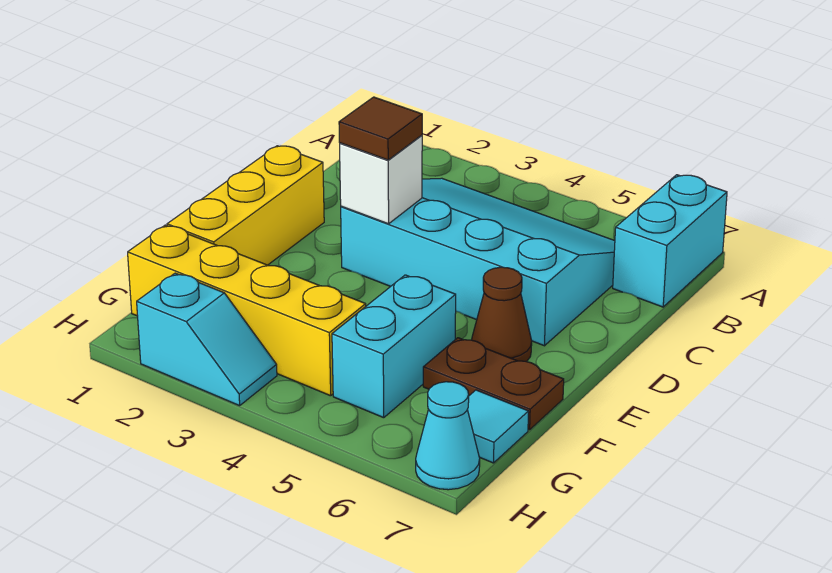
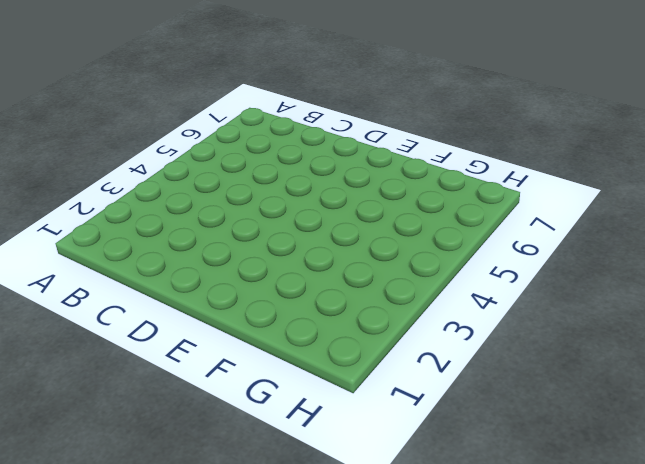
none -> cyan 1x2 brick [613,175,727,307]
none -> cyan 3x4 slope [341,178,615,346]
none -> yellow 1x3 brick [167,146,324,265]

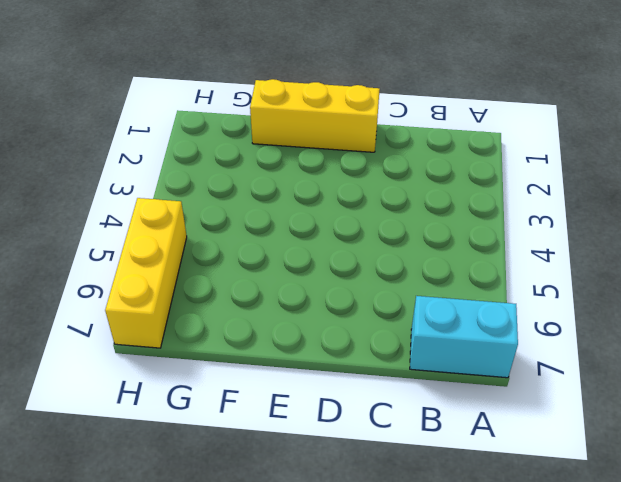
yellow 1x3 brick [105,198,187,348] -> cyan 1x1 cone [416,382,480,490]
none -> cyan 3x4 slope [341,178,615,346]
none -> brown 1x1 cone [472,267,532,362]
none -> cyan 1x2 brick [332,275,456,418]

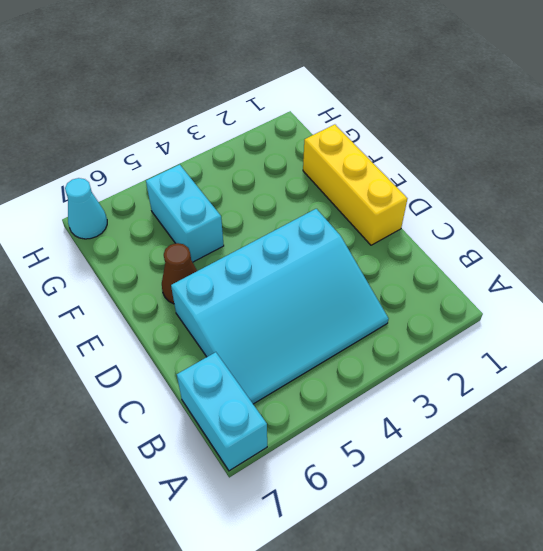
none -> brown 1x2 plate [423,338,564,430]
none -> yellow 1x4 brick [128,225,366,396]
none -> cyan 1x1 tile [467,390,529,463]

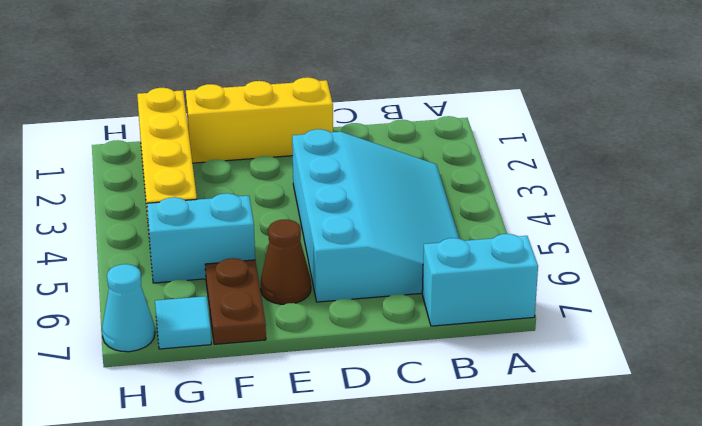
none -> cyan 1x2 slope [137,273,277,406]
none -> white 1x1 brick [340,135,422,224]
none -> brown 1x1 tile [339,97,422,160]

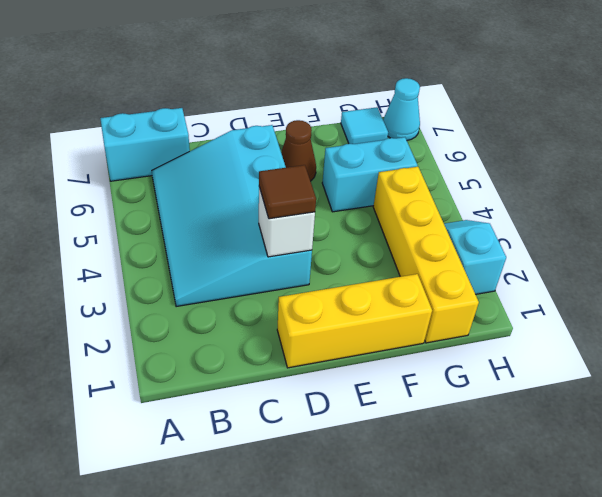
none -> brown 1x2 plate [423,338,564,430]

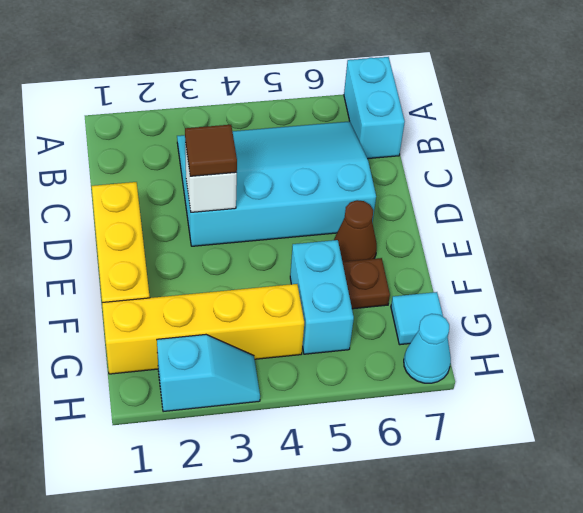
brown 1x1 plate [343,258,390,309] -> brown 1x2 plate [423,338,564,430]

